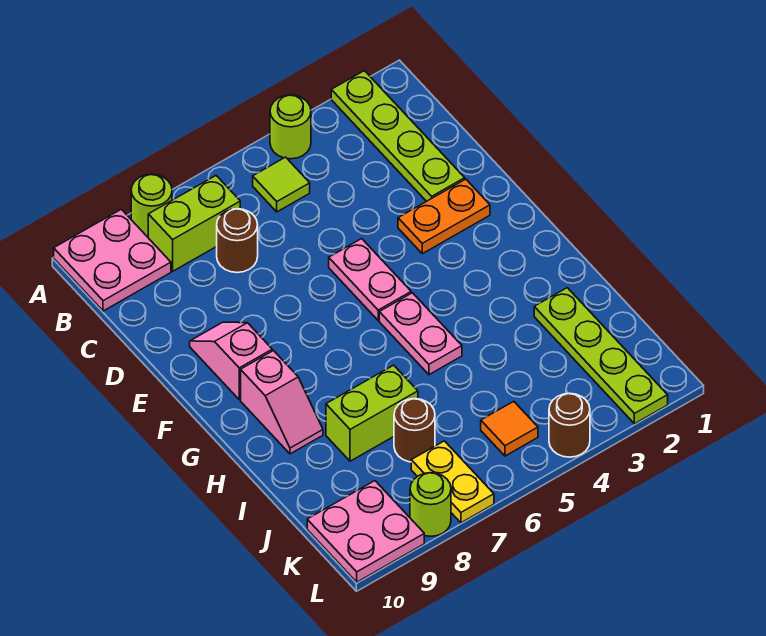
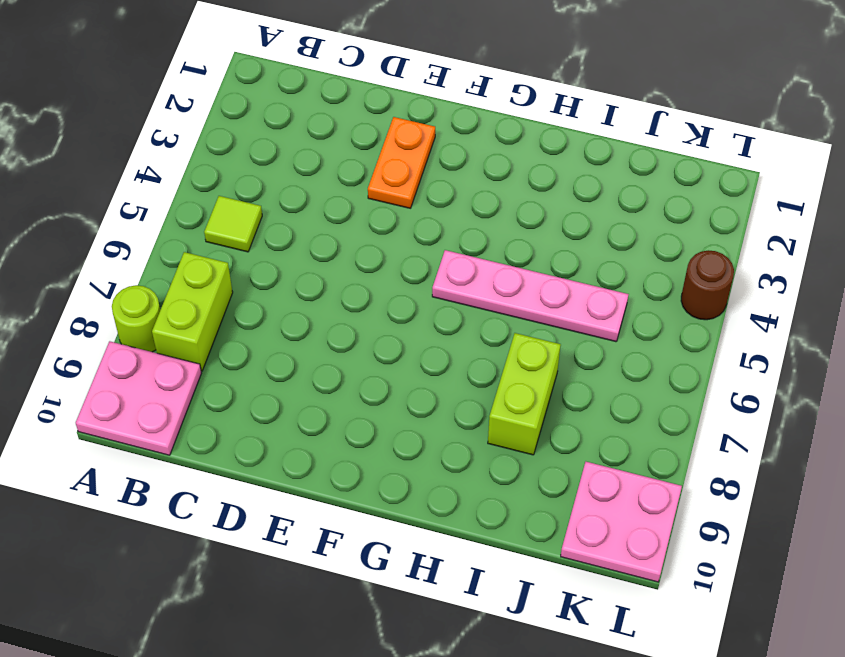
pink 1x4 plate [432,250,629,342] -> pink 1x2 plate [379,293,462,375]
none -> lime 1x4 plate [331,71,465,201]
none -> lime 1x1 round brick [270,95,311,159]
none -> brown 1x1 round brick [217,209,258,273]

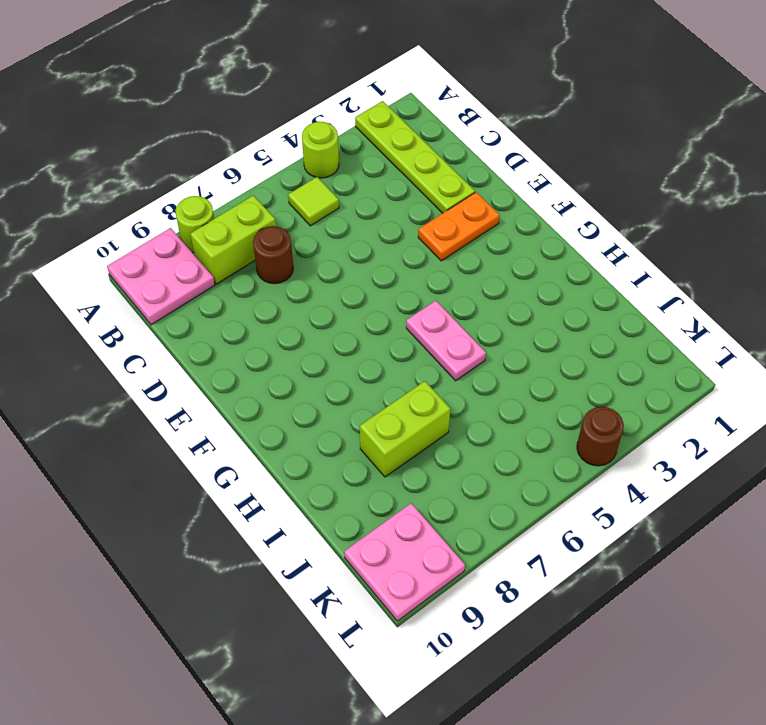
none -> pink 1x2 plate [329,239,411,320]
none -> pink 1x2 slope [190,322,272,400]
none -> pink 1x2 slope [241,351,323,454]

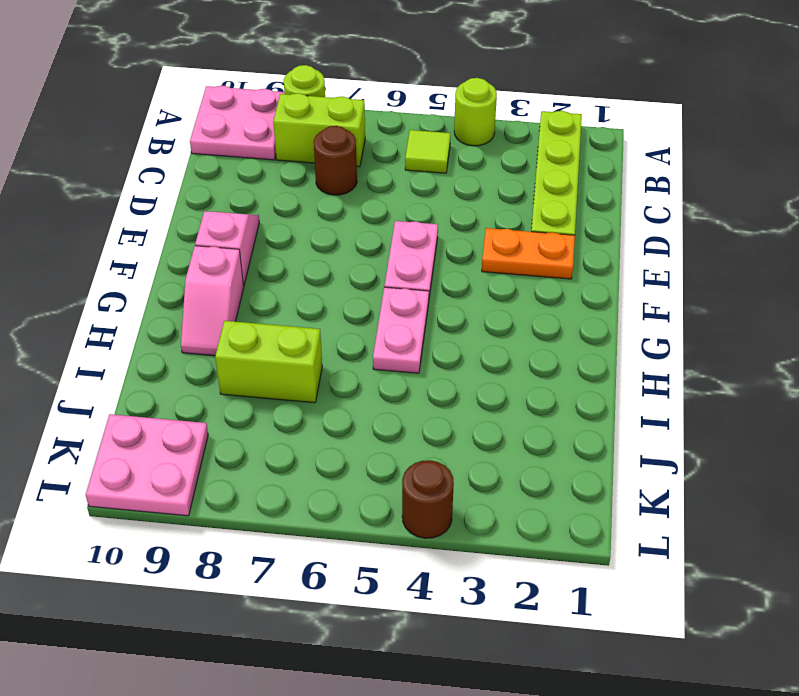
none -> lime 1x4 plate [534,288,668,424]
none -> brown 1x1 round brick [394,399,435,462]
none -> orange 1x1 tile [481,401,538,456]

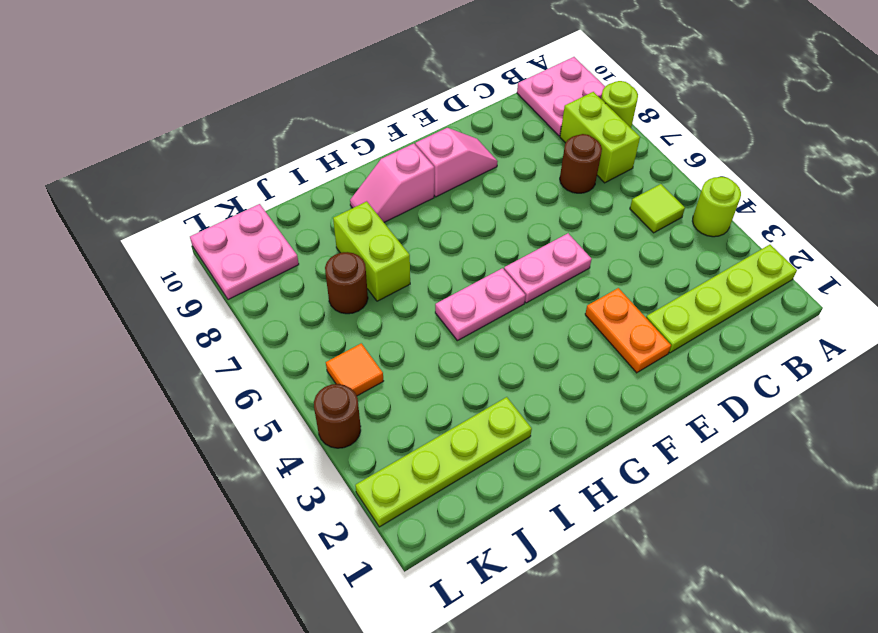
none -> yellow 1x2 plate [411,441,494,523]
none -> lime 1x1 round brick [410,473,451,536]

